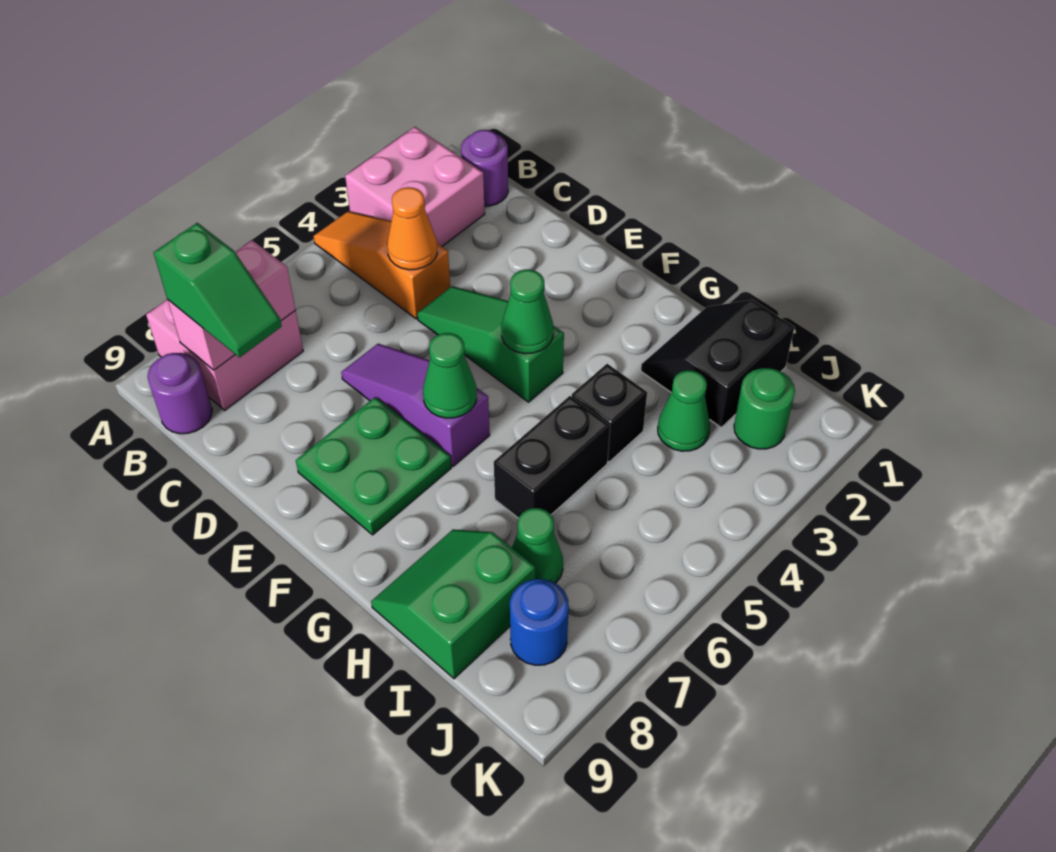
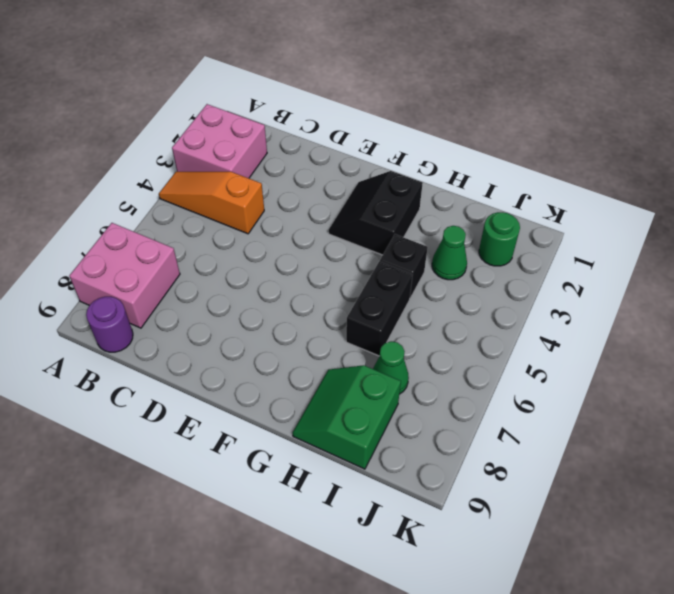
black 2x2 slope [329,171,423,255] -> black 2x2 slope moved to [641,300,795,427]
none -> purple 1x1 round brick [461,130,508,206]
none -> green 1x3 slope [417,286,564,402]
none -> purple 1x3 slope [341,344,490,466]

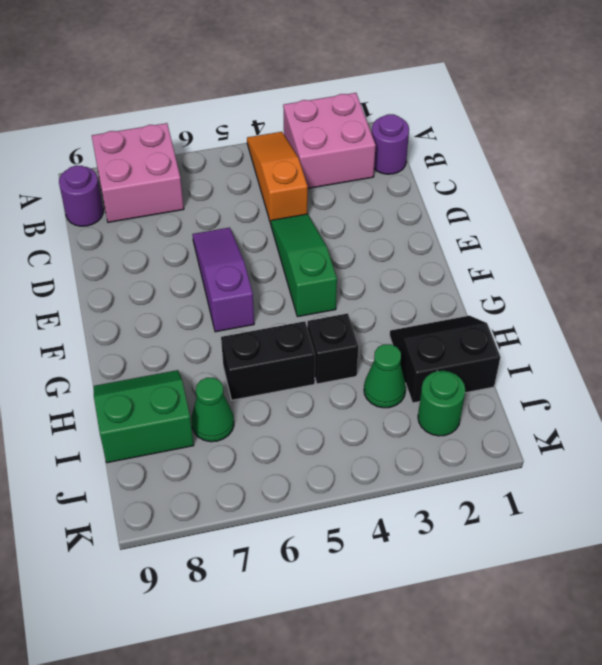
none -> green 2x2 plate [296,397,451,535]
none -> blue 1x1 round brick [510,579,569,665]
none -> pink 1x2 brick [168,240,295,370]

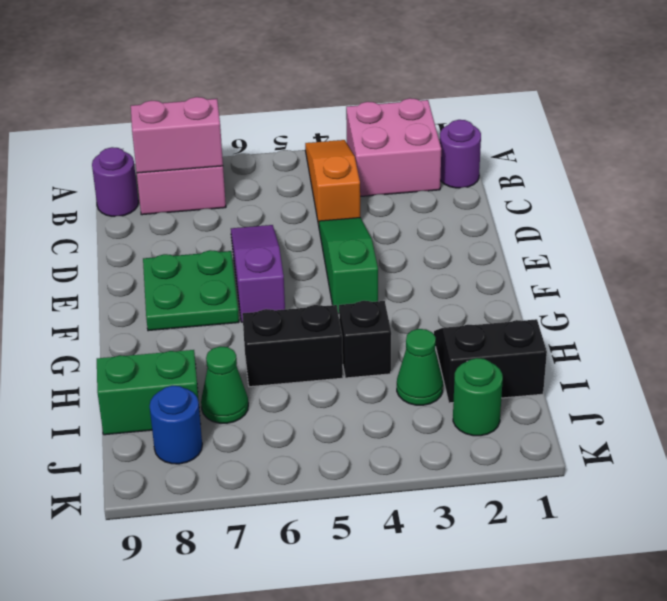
none -> orange 1x1 cone [387,187,437,270]
none -> green 1x1 cone [501,270,553,354]
none -> green 1x1 cone [423,333,477,418]

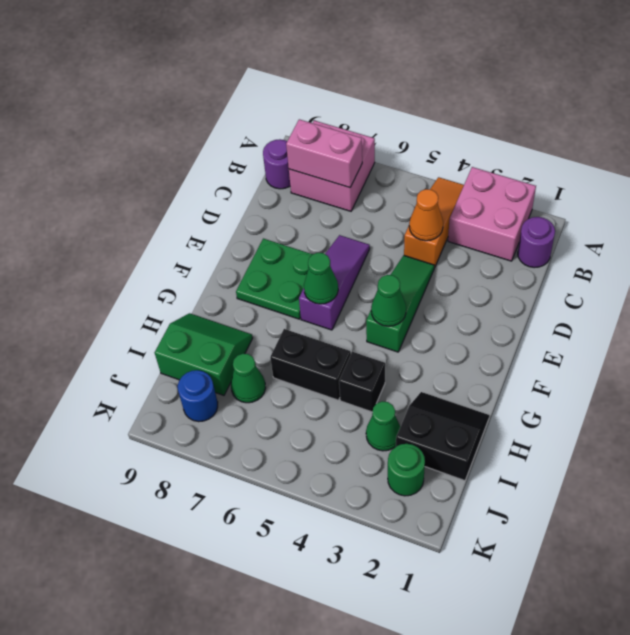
none -> green 1x2 slope [154,223,282,358]

